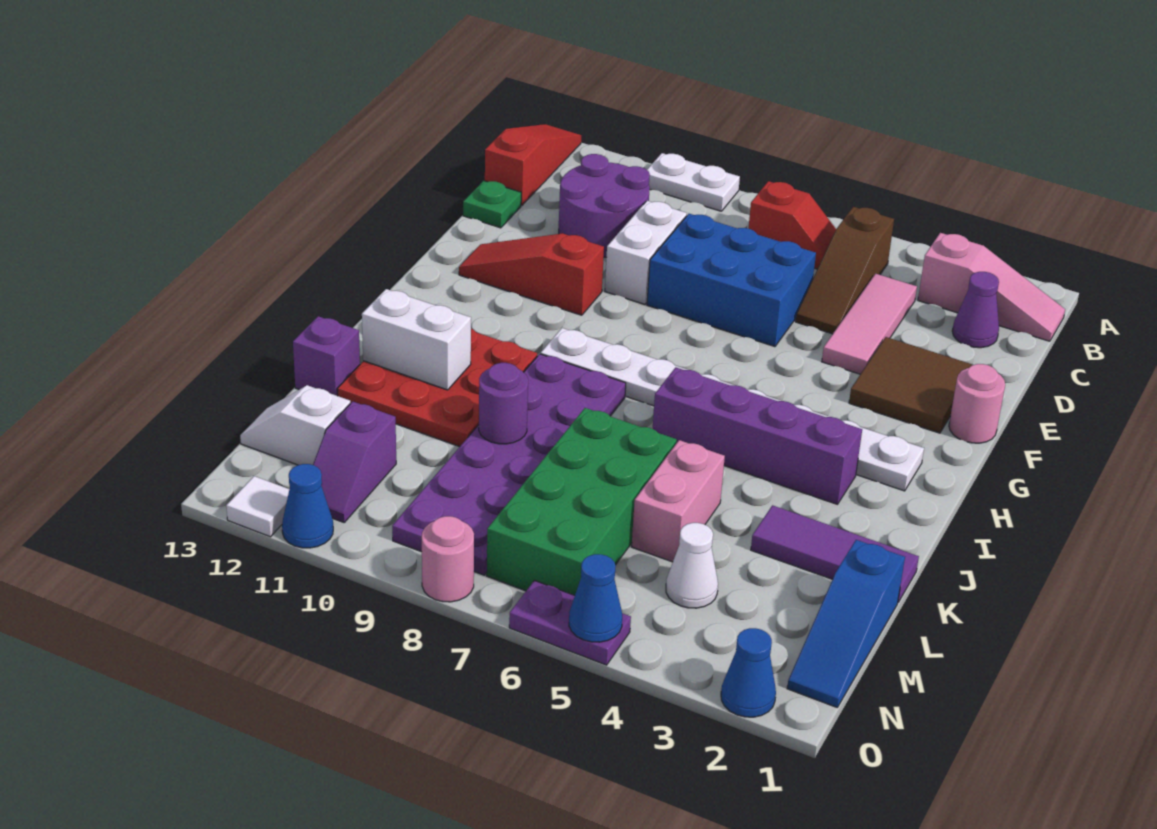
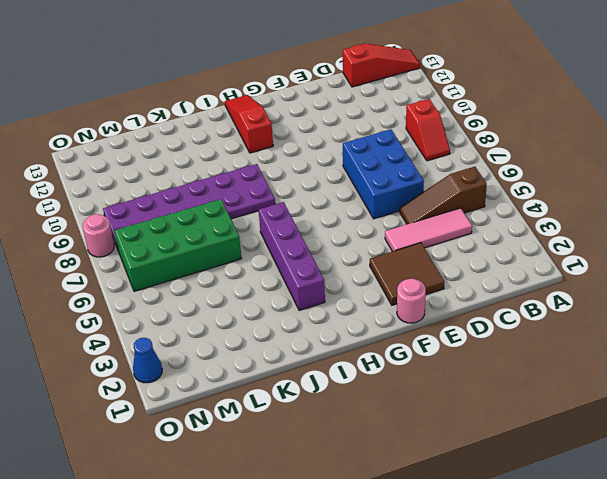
red 1x2 slope [406,99,450,161] -> red 1x2 slope moved to [748,181,836,269]
red 1x3 slope [225,95,273,153] -> red 1x3 slope moved to [459,234,604,315]
none -> white 1x2 plate [647,153,740,211]
none -> pink 1x3 slope [918,233,1065,341]
none -> purple 1x1 cone [952,272,999,348]
none -> purple 2x2 round brick [559,154,650,257]

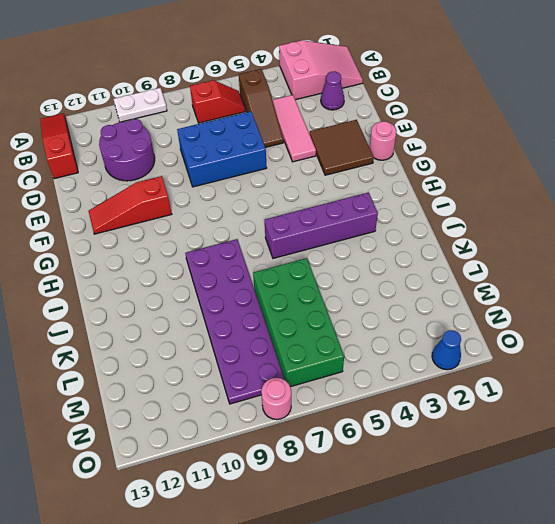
pink 2x3 slope [279,40,363,100] -> pink 1x3 slope [918,233,1065,341]
none -> white 1x2 brick [605,201,687,304]
none -> green 1x1 plate [463,181,521,228]
none -> white 1x8 plate [541,328,924,491]
none -> red 3x3 plate [337,329,537,447]

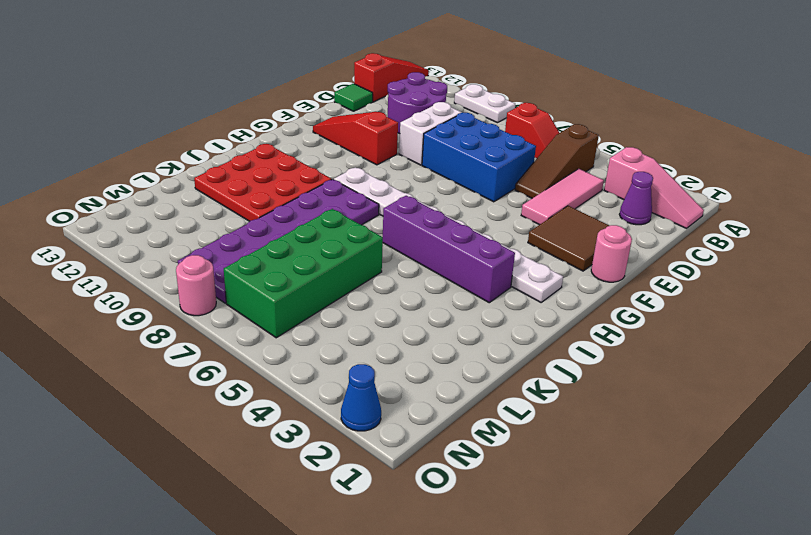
green 1x1 tile [334,84,373,111] -> green 1x1 plate [463,181,521,228]
none -> purple 1x3 tile [751,505,919,602]
none -> pink 1x2 brick [632,440,725,562]
none -> purple 1x1 brick [293,316,360,396]
none -> blue 1x3 slope [787,540,905,707]

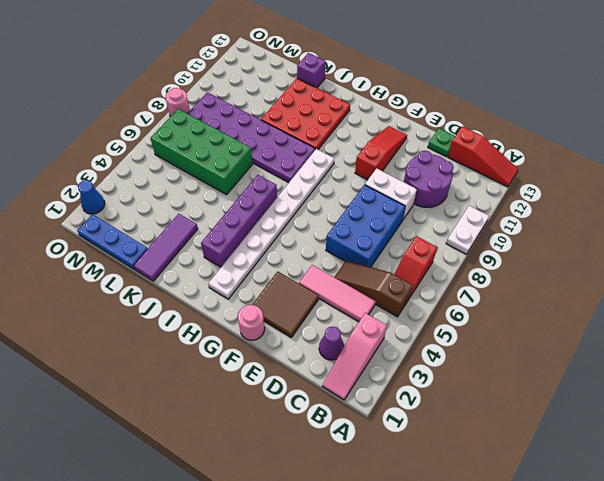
blue 1x3 plate [77,214,148,269] -> blue 1x3 slope [787,540,905,707]
none -> pink 1x2 brick [632,440,725,562]
none -> white 1x1 cone [666,523,718,608]
none -> purple 1x2 slope [313,401,396,522]
none -> white 1x2 slope [240,385,350,465]

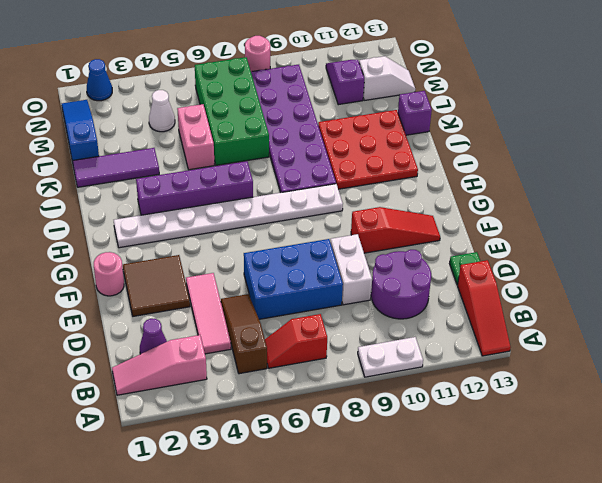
none -> purple 1x2 plate [509,580,631,665]
none -> blue 1x1 cone [282,464,333,548]
none -> white 1x1 tile [226,476,289,537]
none -> white 1x2 brick [362,289,471,390]

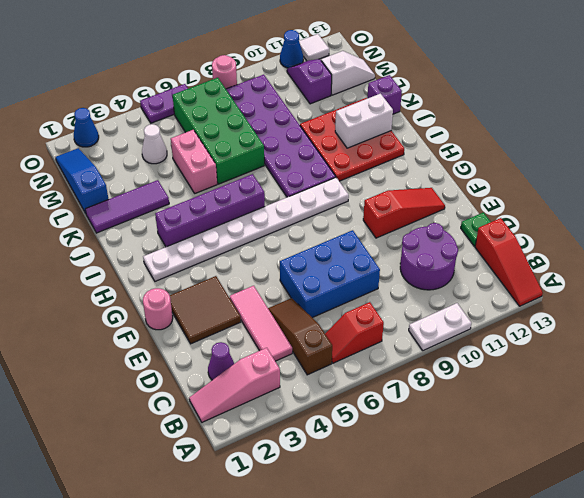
none -> white 1x2 brick [605,201,687,304]
none -> purple 1x1 round brick [479,363,528,444]
none -> blue 1x1 cone [569,554,622,642]

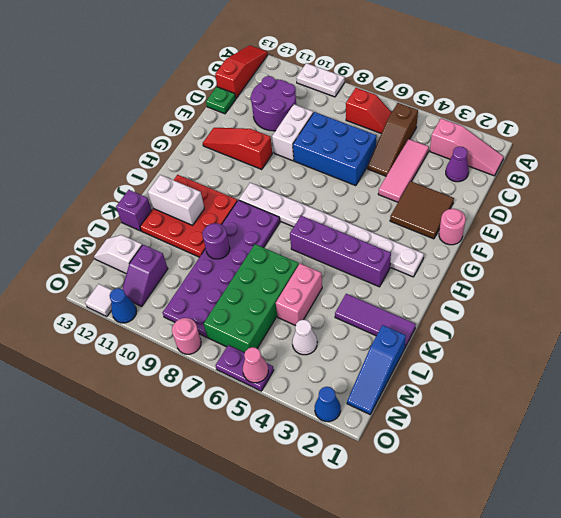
pink 1x1 cone [243,347,268,383] -> blue 1x1 cone [569,554,622,642]

